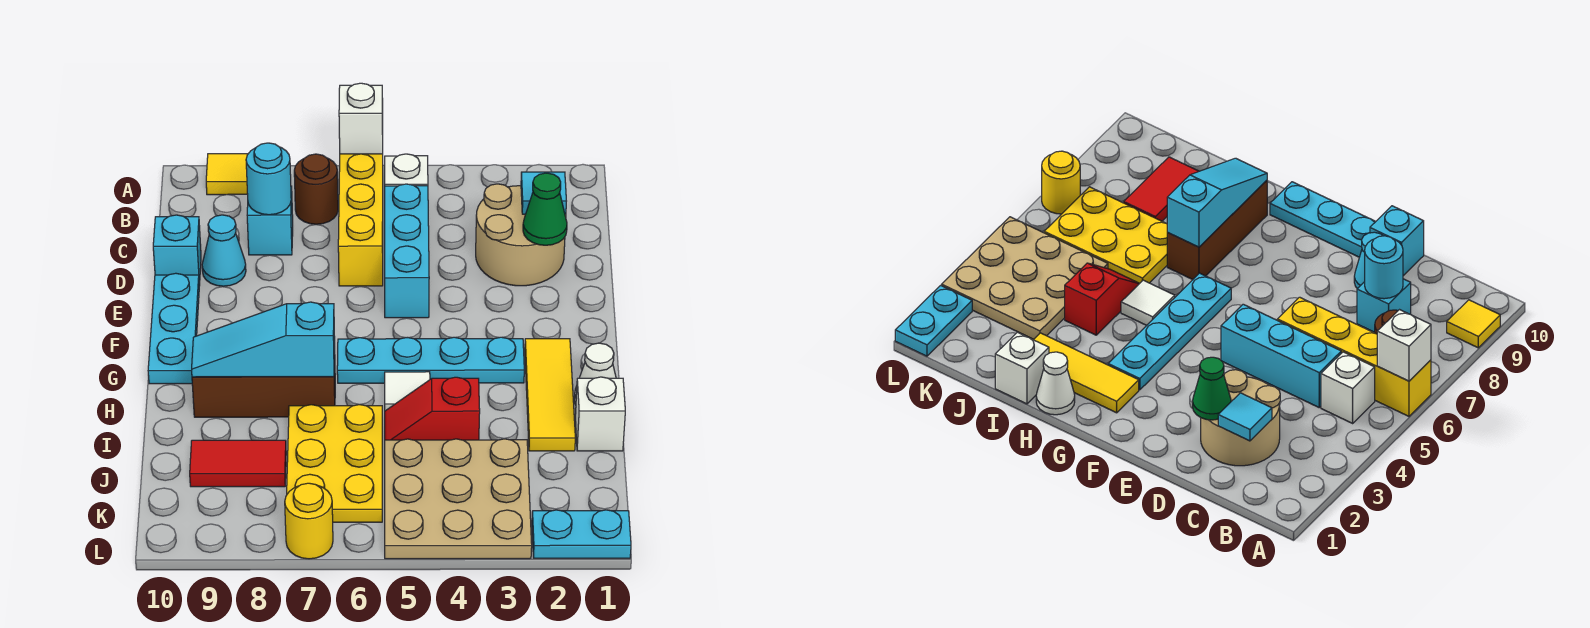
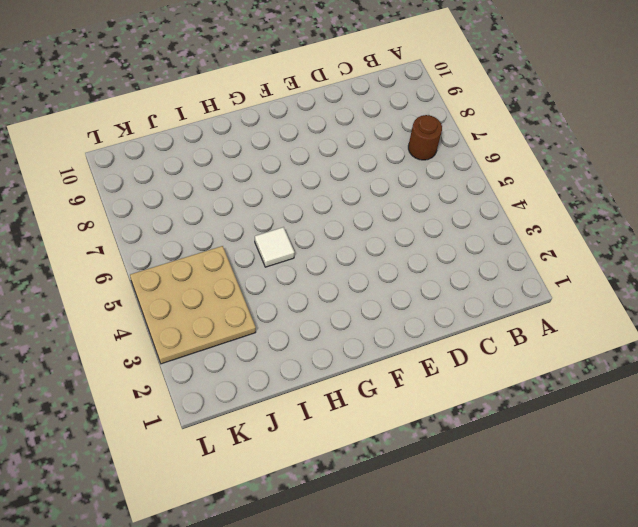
none -> yellow 1x4 brick [338,154,383,286]
none -> yellow 1x1 tile [206,154,248,195]
none -> white 1x1 brick [385,154,428,186]

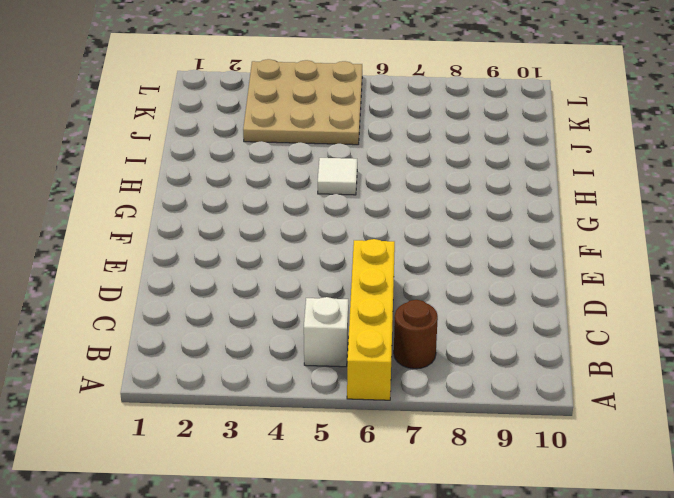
none -> yellow 1x1 tile [206,154,248,195]
none -> tan 2x2 round brick [476,184,566,286]
none -> cyan 1x3 brick [385,184,429,318]

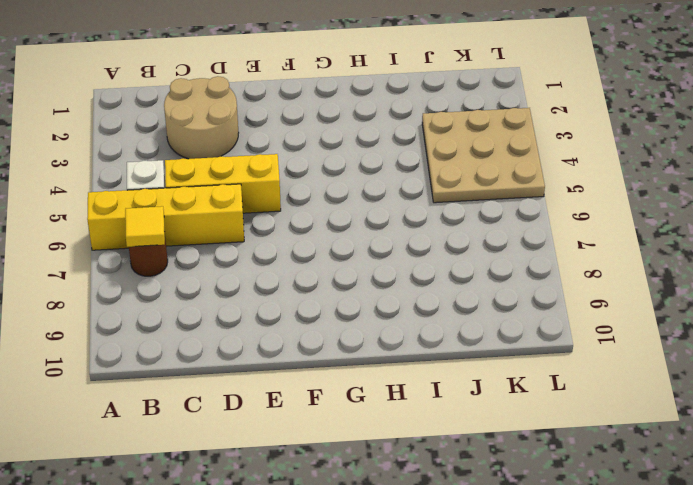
yellow 1x1 tile [125,206,165,247] -> yellow 1x1 tile moved to [206,154,248,195]
yellow 1x3 brick [165,154,281,213] -> cyan 1x3 brick [385,184,429,318]
none -> cyan 1x1 brick [247,186,293,255]
none -> cyan 1x1 cone [202,215,246,286]
none -> cyan 1x1 brick [153,215,201,286]

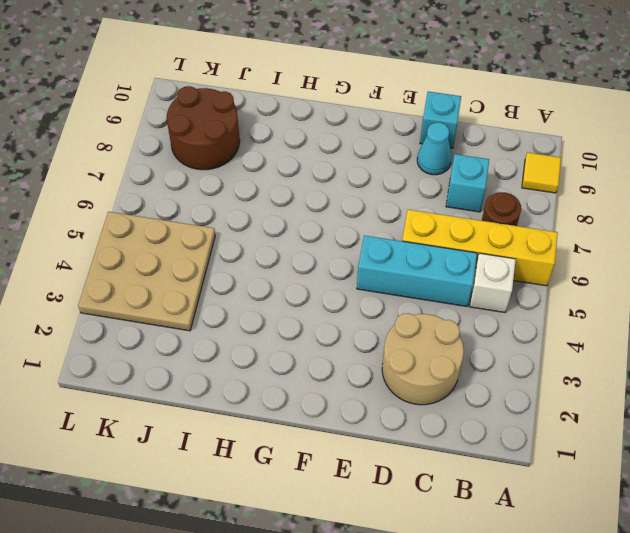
brown 2x2 round brick [167,86,240,170] -> red 1x2 tile [190,440,286,487]
none -> cyan 1x3 plate [148,273,199,384]
none -> yellow 1x3 tile [525,339,575,451]
none -> cyan 1x4 plate [337,337,524,383]

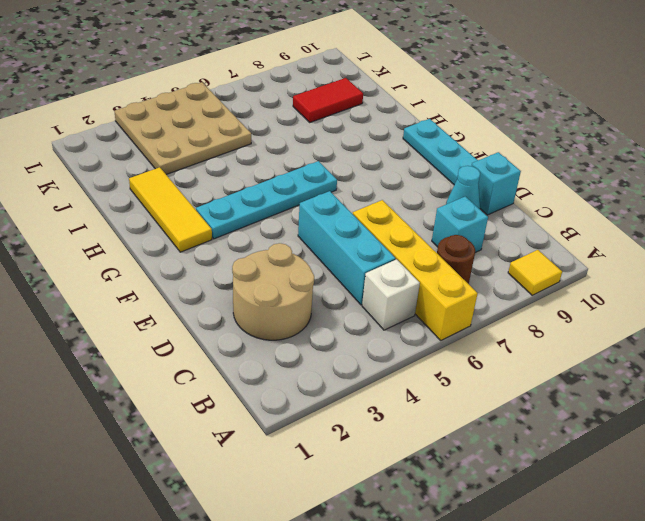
none -> white 1x1 cone [574,343,616,405]
none -> white 1x1 tile [385,372,430,411]
none -> brown 1x3 brick [192,354,335,417]

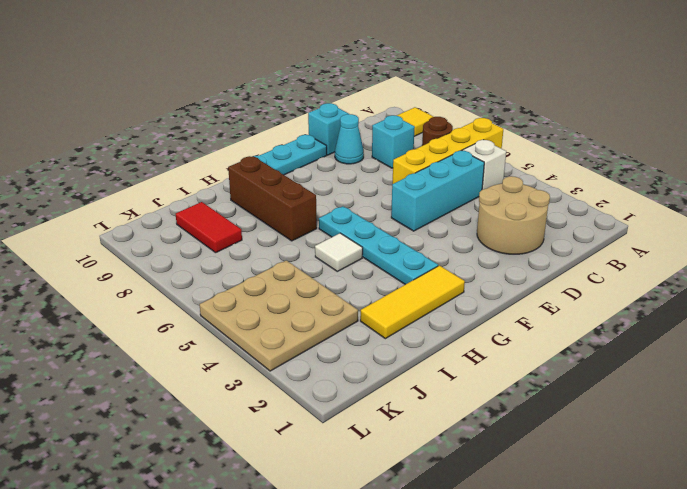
none -> white 1x1 cone [574,343,616,405]
none -> white 1x1 brick [575,377,625,451]
none -> red 1x2 slope [385,377,480,440]

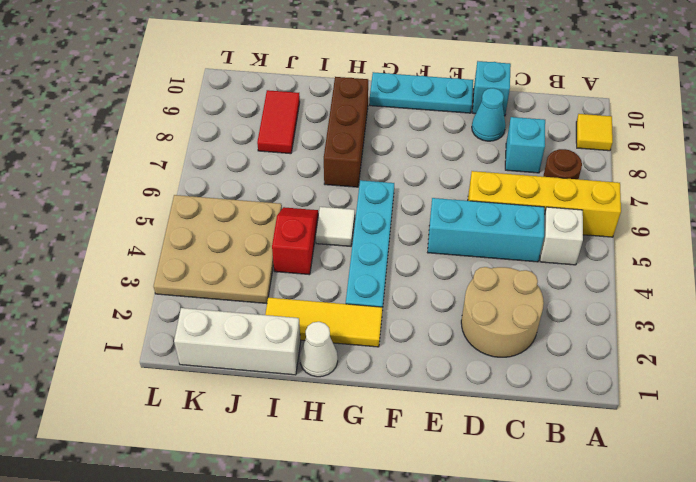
white 1x3 brick [174,308,301,375] -> white 1x1 brick [575,377,625,451]
none -> yellow 2x3 plate [287,405,382,522]
none -> cyan 1x2 plate [532,510,631,558]
none -> yellow 1x1 round brick [285,483,333,559]

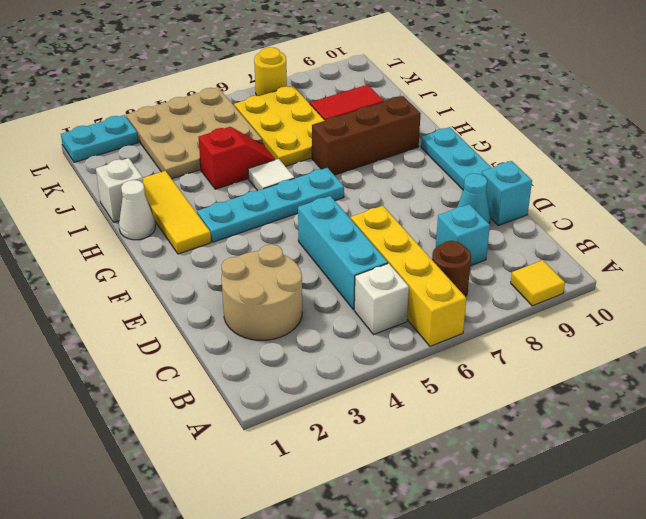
none -> white 1x1 brick [339,83,383,154]
none -> cyan 1x1 tile [521,172,566,214]
none -> cyan 1x1 round brick [246,143,291,215]

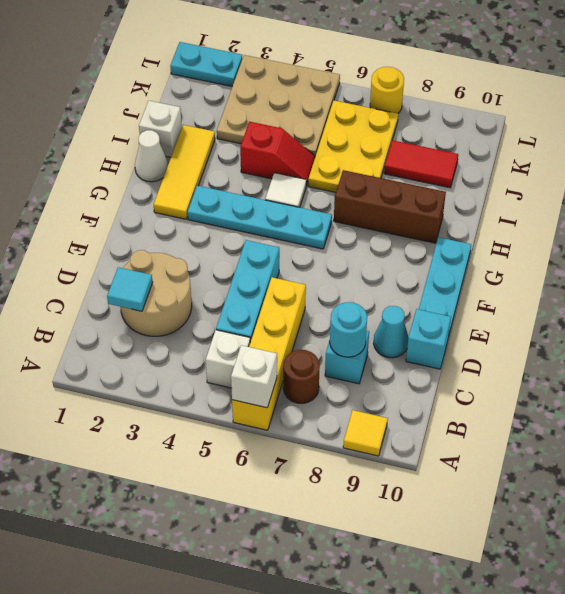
none -> green 1x1 cone [523,173,567,245]
none -> cyan 1x3 slope [192,302,335,377]

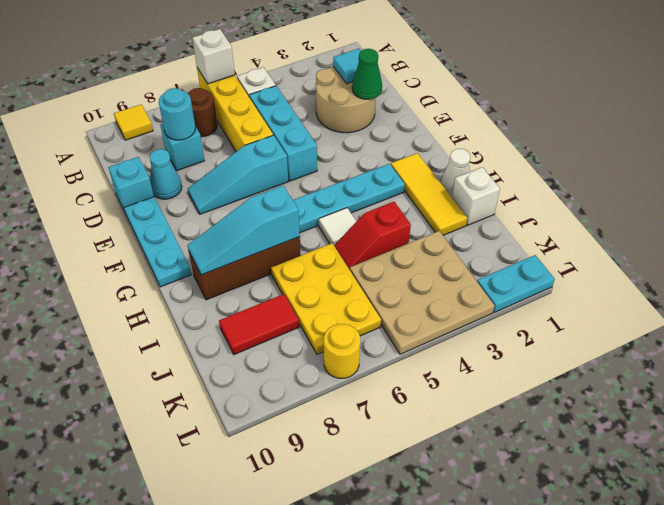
cyan 1x3 slope [188,135,288,214] -> none

